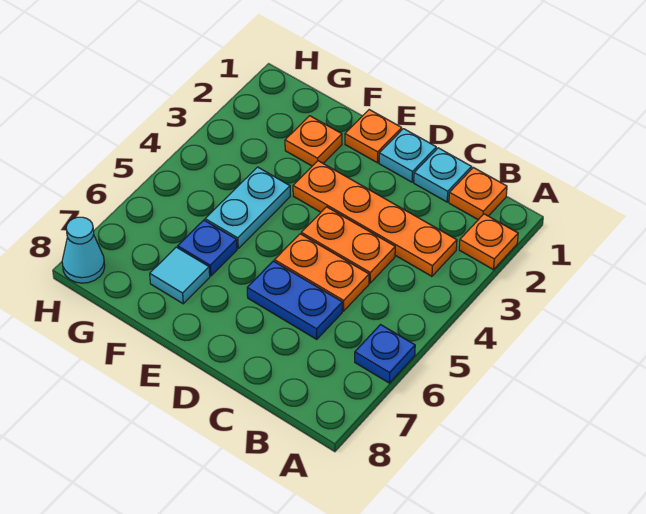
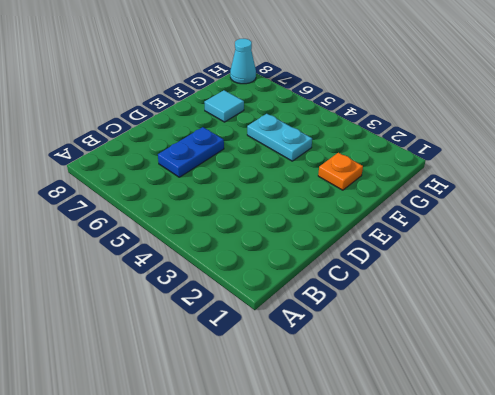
none -> orange 1x1 plate [459,214,518,270]
none -> blue 1x1 plate [355,325,415,383]
none -> orange 1x1 plate [449,167,507,220]

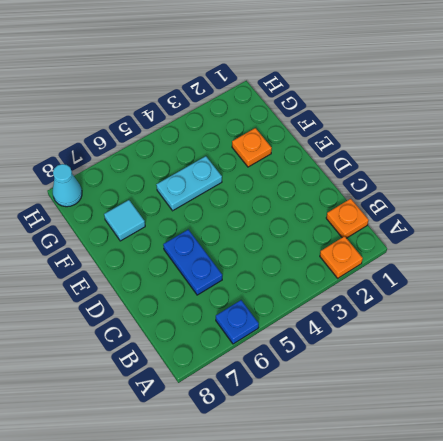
none -> orange 1x4 plate [293,161,457,276]
none -> cyan 1x1 plate [414,148,472,202]
none -> orange 1x2 plate [301,207,395,283]

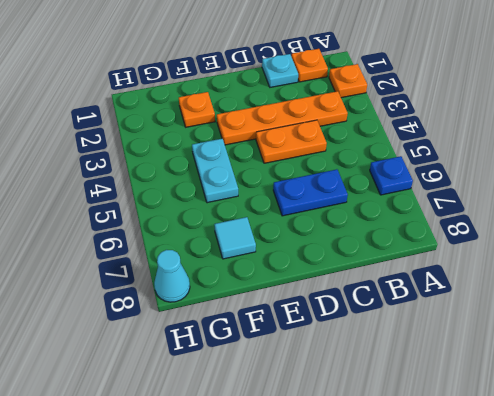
none -> orange 1x2 plate [274,234,369,311]
none -> cyan 1x1 plate [379,129,436,182]
none -> orange 1x1 plate [345,110,402,163]

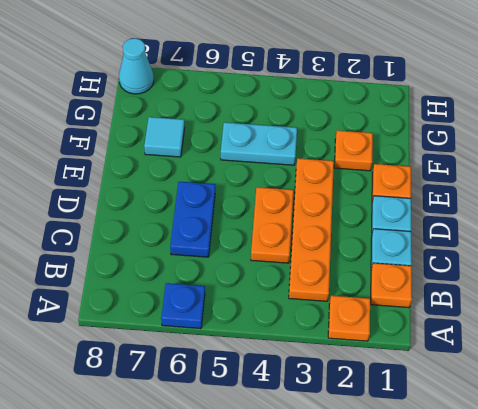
none -> orange 1x2 plate [274,234,369,311]
none -> blue 1x1 plate [178,220,237,276]

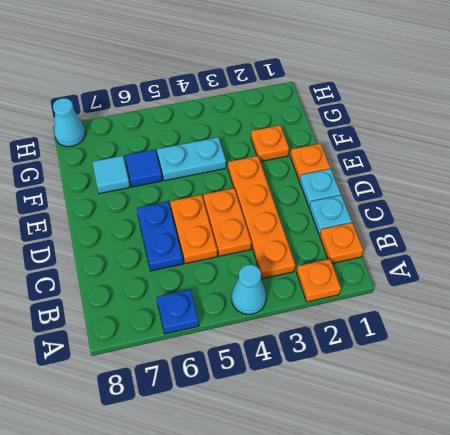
cyan 1x1 cone [232,265,266,314] -> none
blue 1x1 tile [125,149,162,187] -> blue 1x1 plate [178,220,237,276]

